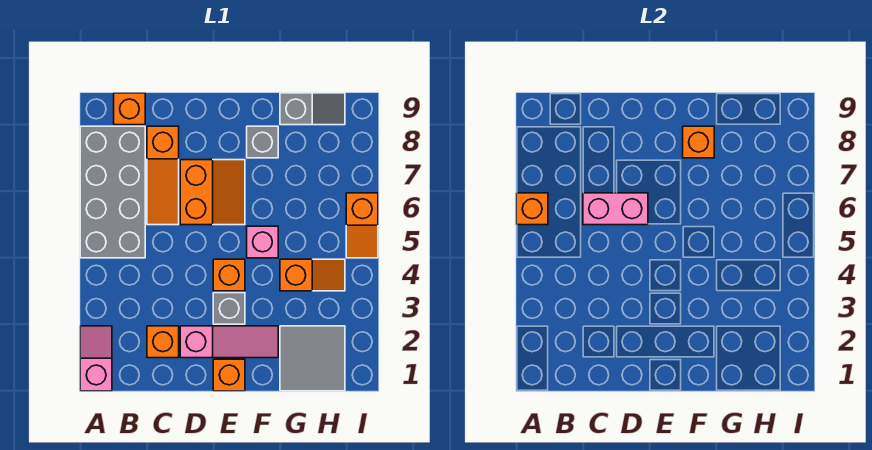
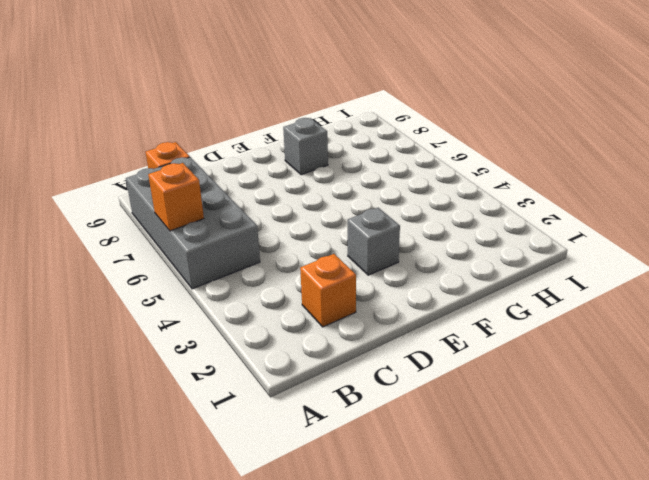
none -> pink 1x2 slope [80,326,112,391]
none -> orange 1x3 slope [147,126,179,225]
none -> pink 1x3 slope [180,326,278,358]

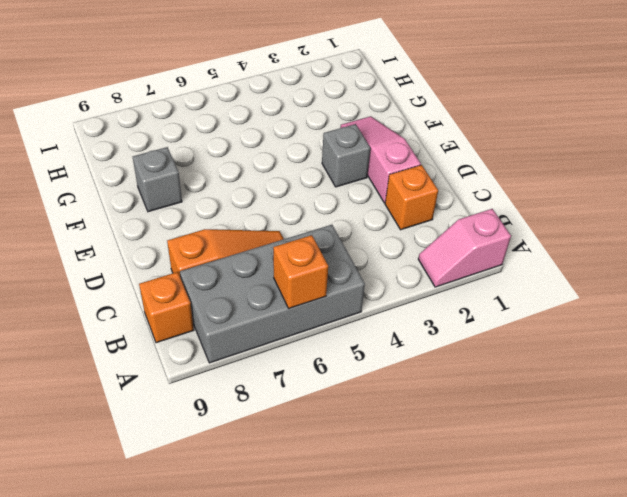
none -> orange 2x2 slope [180,160,245,225]
none -> orange 1x1 brick [213,359,245,391]
none -> orange 1x1 brick [213,259,245,291]

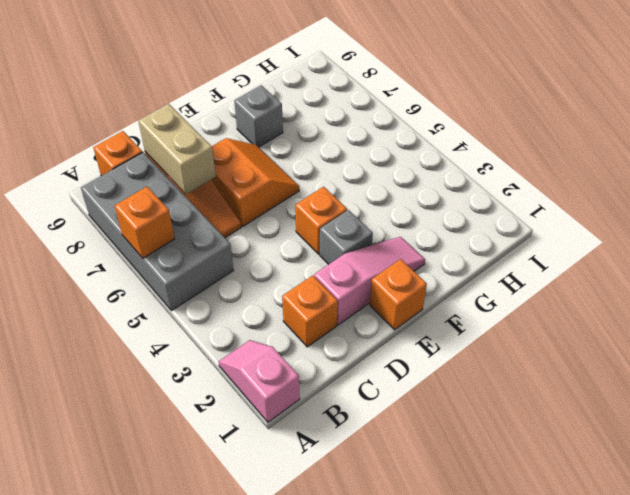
tan 1x2 brick [138,104,216,194] -> none
none -> pink 1x1 brick [247,226,278,258]
none -> grey 2x2 tile [280,326,345,391]
none -> orange 1x2 slope [280,259,345,291]

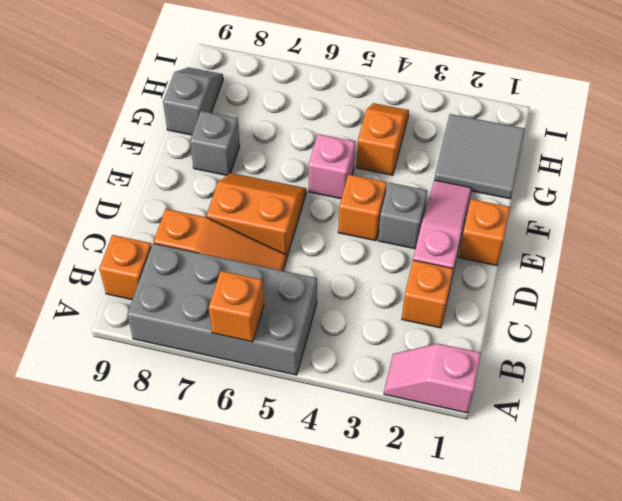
none -> orange 1x2 slope [346,193,378,258]
none -> pink 1x2 brick [583,193,648,225]
none -> orange 1x1 brick [683,126,714,158]

